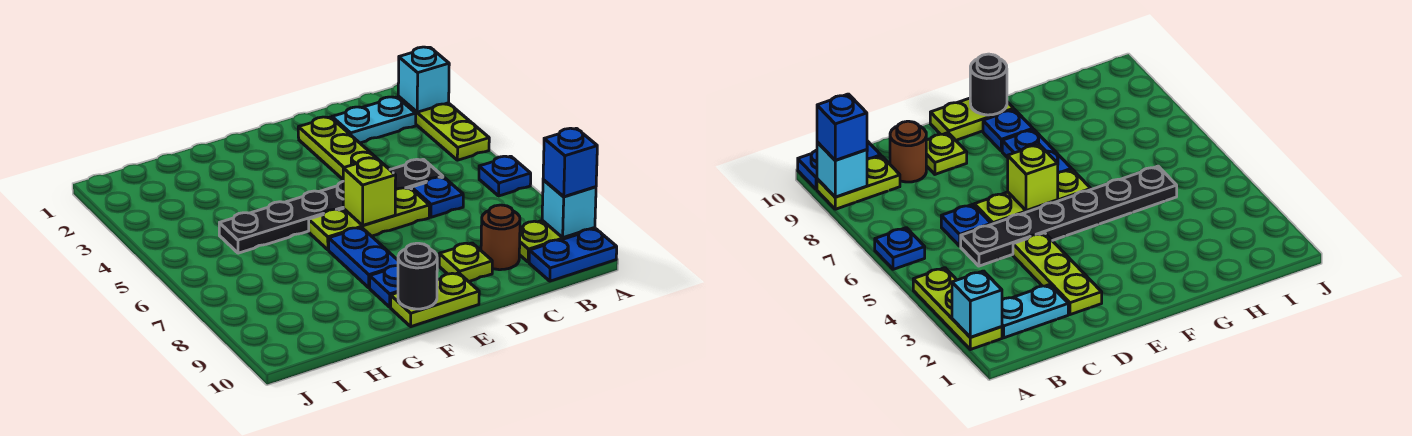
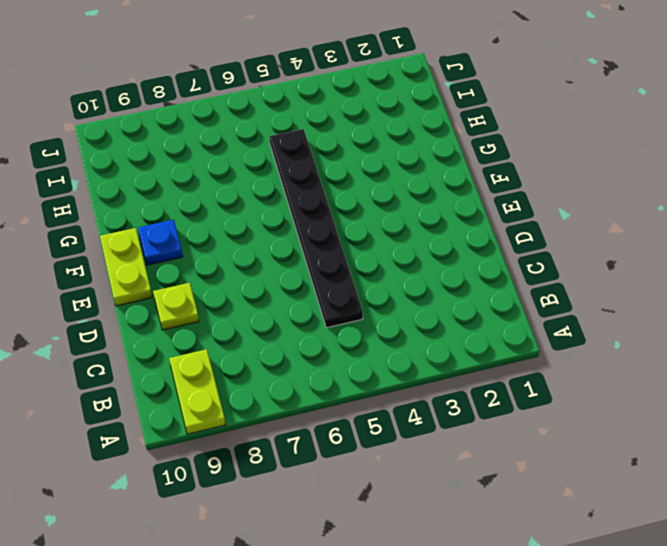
none -> lime 1x3 plate [398,97,489,160]
none -> blue 1x1 plate [479,156,531,196]
none -> blue 1x2 plate [529,229,617,281]

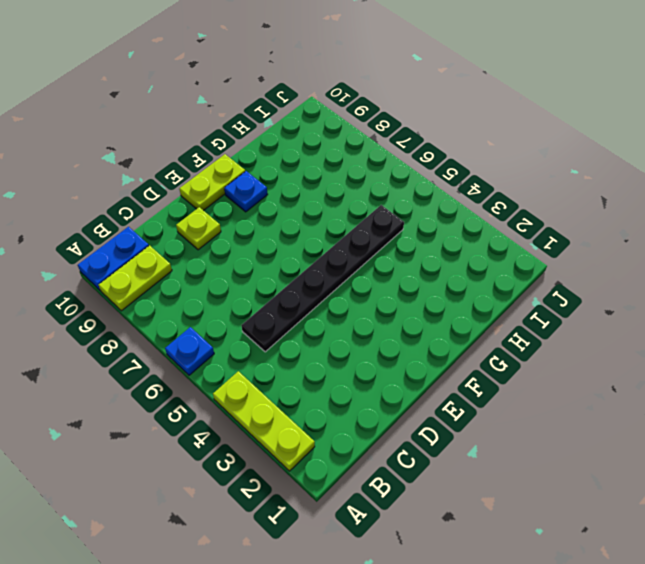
none -> cyan 1x2 plate [332,97,416,143]
none -> blue 1x1 plate [412,177,463,217]
none -> brown 1x1 round brick [481,205,520,270]

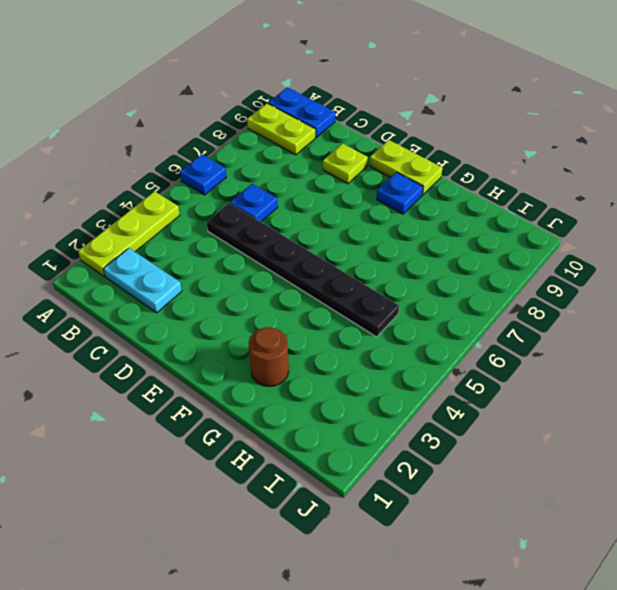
brown 1x1 round brick [248,327,289,387] -> brown 1x1 round brick moved to [481,205,520,270]
none -> lime 1x3 plate [298,117,376,179]
none -> lime 1x3 plate [309,188,430,250]
none -> blue 1x2 plate [329,228,398,288]

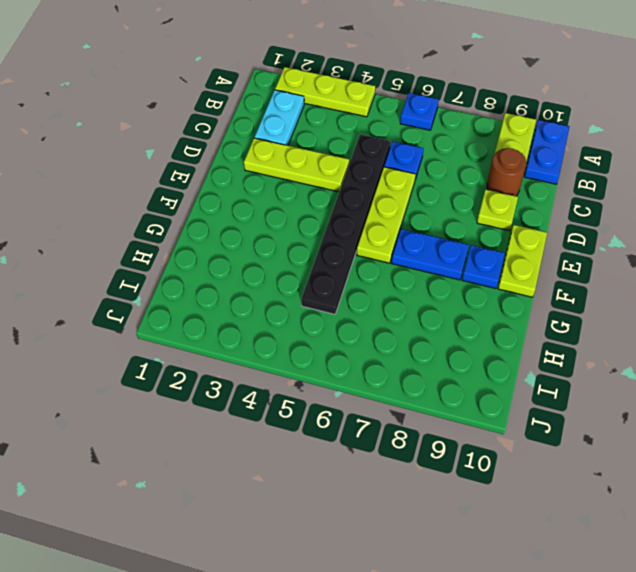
none -> cyan 1x1 brick [398,47,449,112]
none -> cyan 1x1 brick [542,180,596,238]
none -> lime 1x1 brick [343,158,396,225]

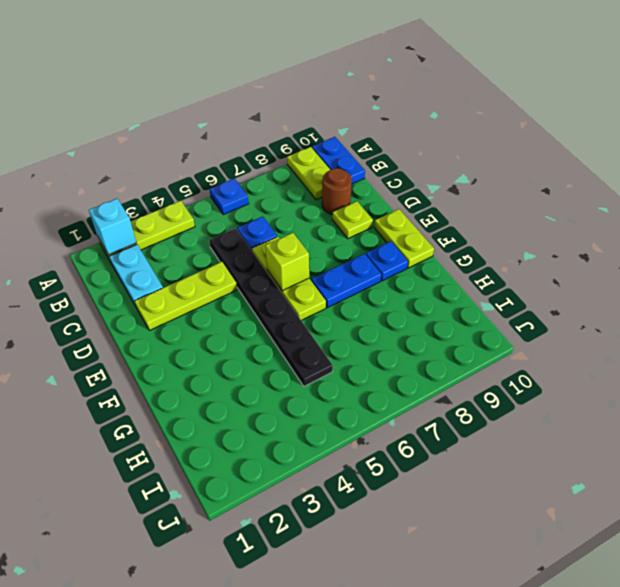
none -> cyan 1x1 brick [542,180,596,238]
none -> black 1x1 round brick [398,243,437,309]
none -> blue 1x1 brick [543,128,597,197]

